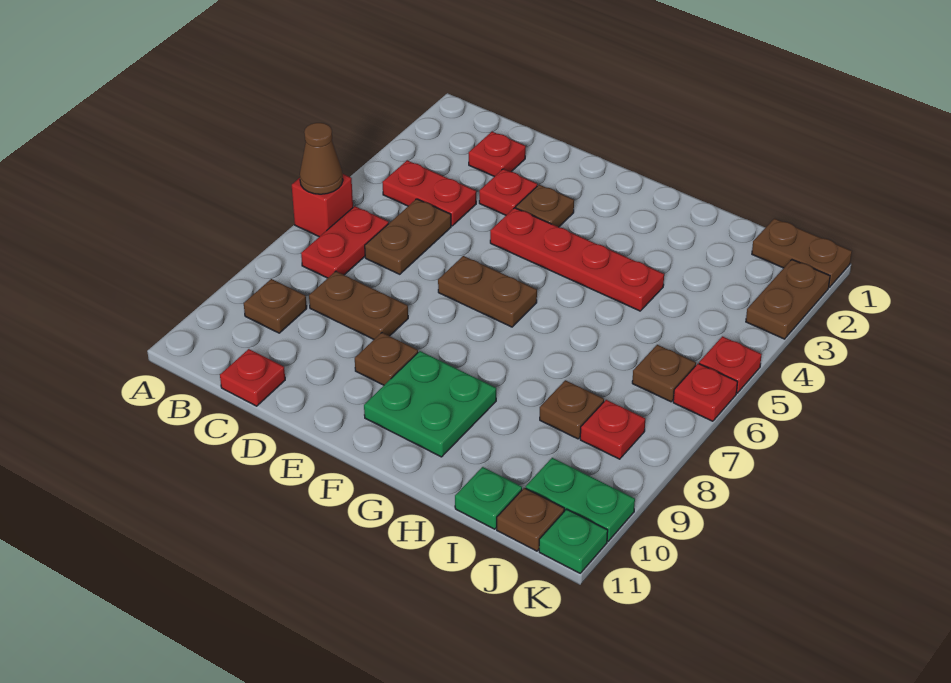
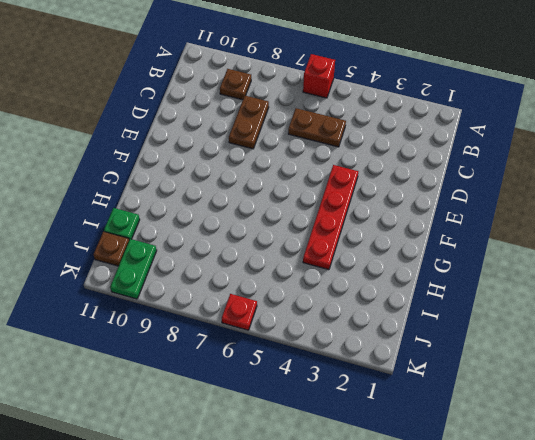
none -> red 1x2 plate [383,160,476,226]
none -> red 1x2 plate [301,206,389,278]
none -> red 1x1 plate [469,132,526,177]

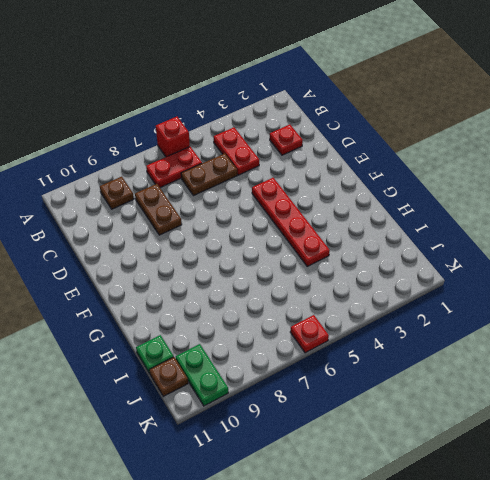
none -> red 1x1 plate [220,349,285,406]
none -> red 1x1 plate [479,169,537,215]
none -> brown 1x1 plate [516,184,574,227]

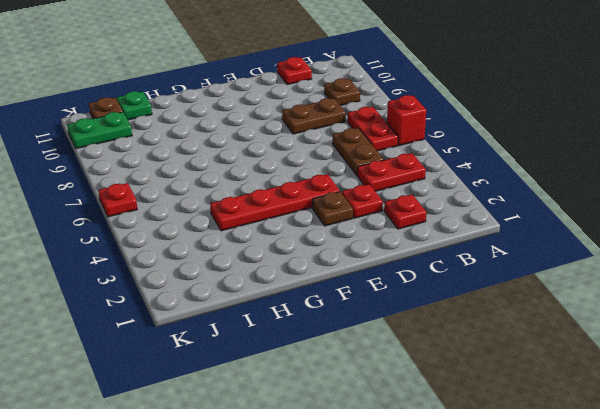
none -> brown 1x2 plate [438,256,537,327]
none -> brown 1x1 plate [355,333,418,385]
none -> green 2x2 plate [364,351,496,457]

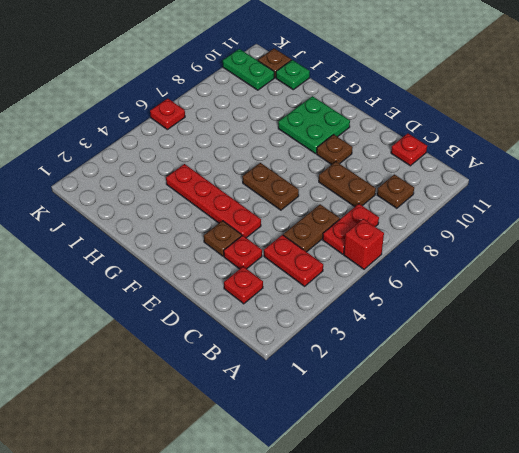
none -> brown 1x1 plate [540,380,604,439]
none -> brown 1x2 plate [752,219,852,287]
none -> brown 1x1 plate [632,345,696,402]

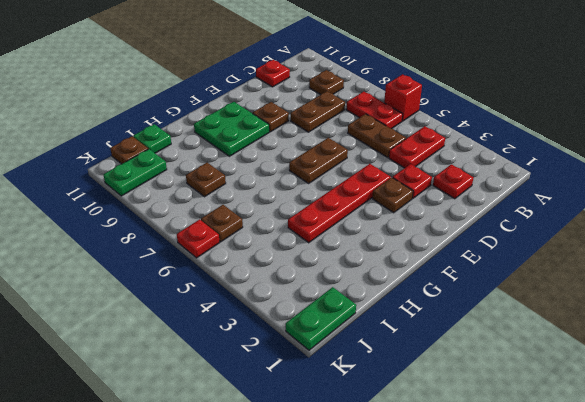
green 1x2 plate [286,287,356,350] -> brown 1x2 plate [752,219,852,287]
none -> red 1x1 plate [580,400,645,459]
none -> brown 1x2 plate [746,260,830,339]
none -> red 1x1 plate [699,336,762,393]

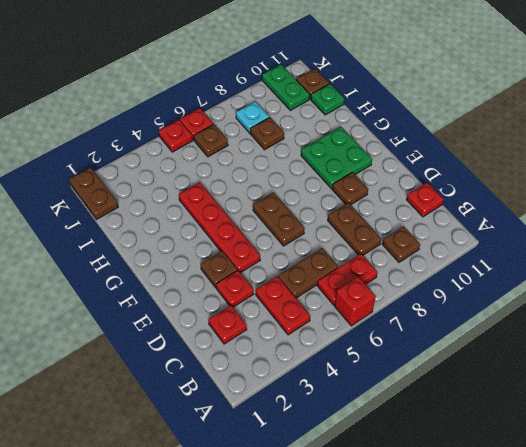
cyan 1x1 plate [236,101,269,133] -> red 1x1 plate [580,400,645,459]
none -> brown 1x2 plate [746,260,830,339]
none -> green 1x1 plate [539,509,608,573]
none -> brown 1x1 cone [300,123,343,194]

